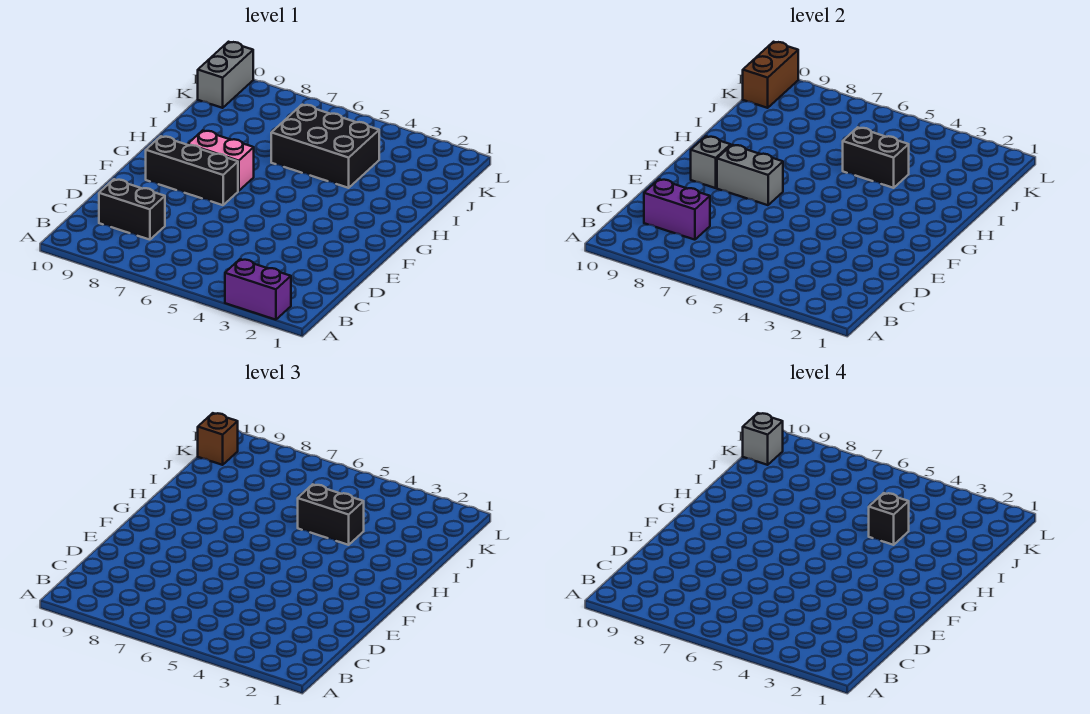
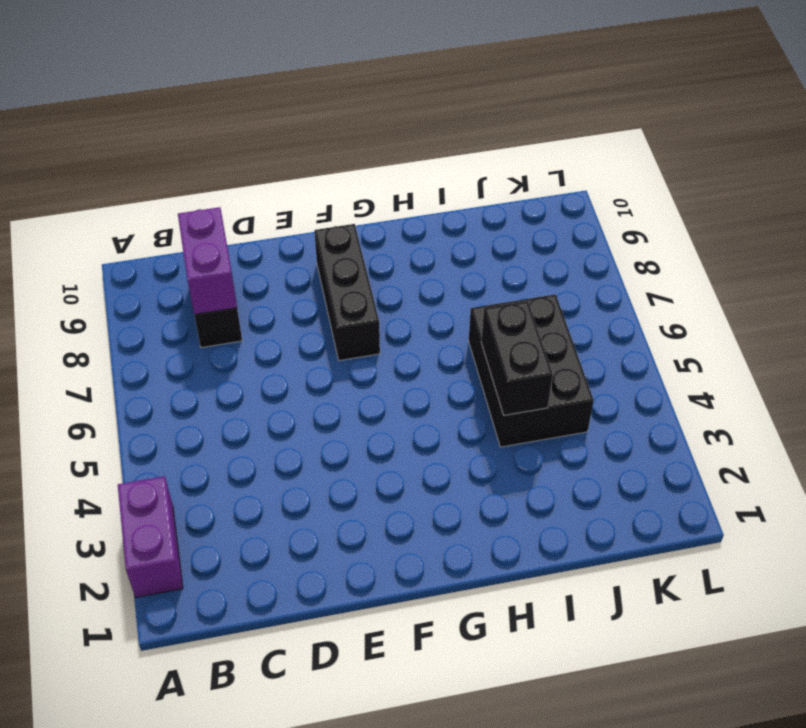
none -> pink 1x2 brick [188,130,254,191]
none -> grey 1x2 brick [198,42,253,108]
none -> grey 1x2 brick [717,145,783,205]

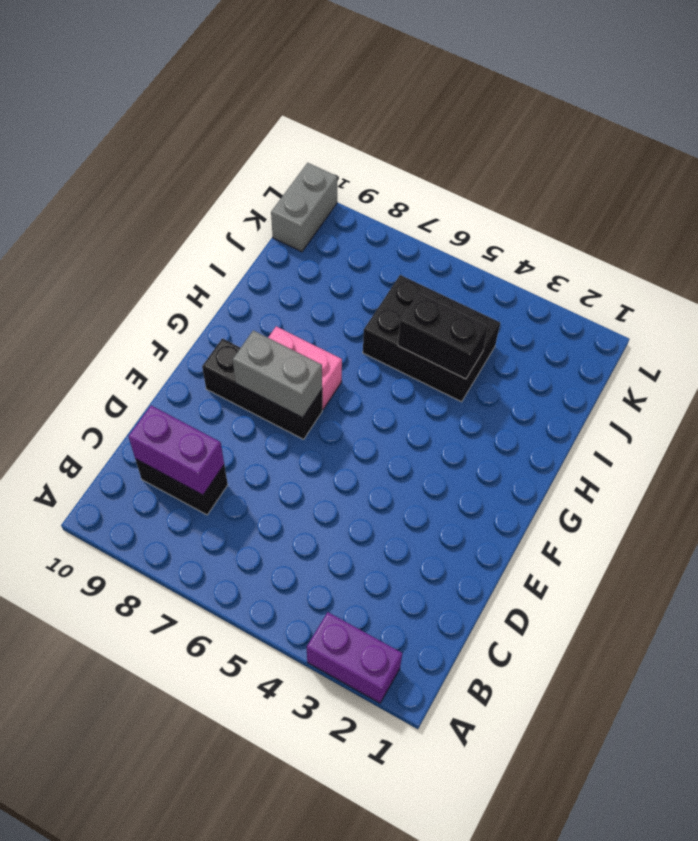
none -> grey 1x1 brick [691,136,731,188]
none -> brown 1x2 brick [743,42,798,108]
none -> black 1x2 brick [298,484,364,545]

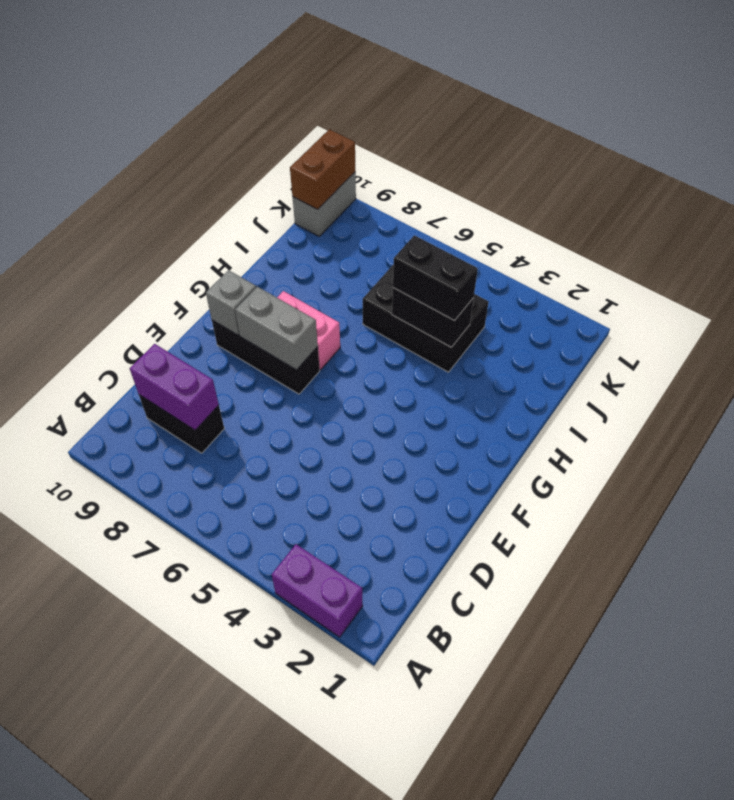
none -> brown 1x1 brick [198,413,238,465]
none -> black 1x1 brick [869,493,909,545]
none -> grey 1x1 brick [743,413,783,465]

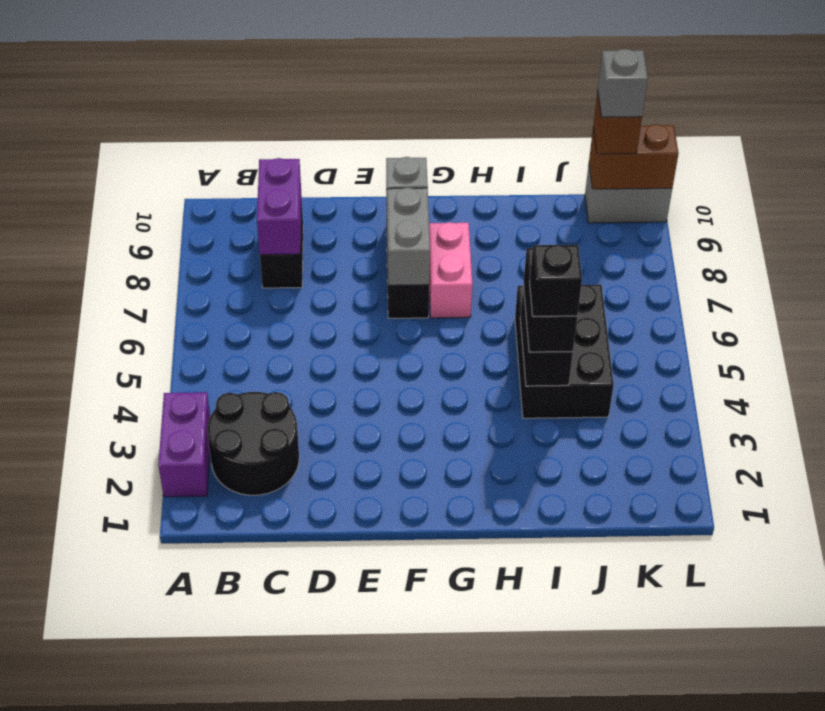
black 2x2 round brick [207,392,299,495] -> none

